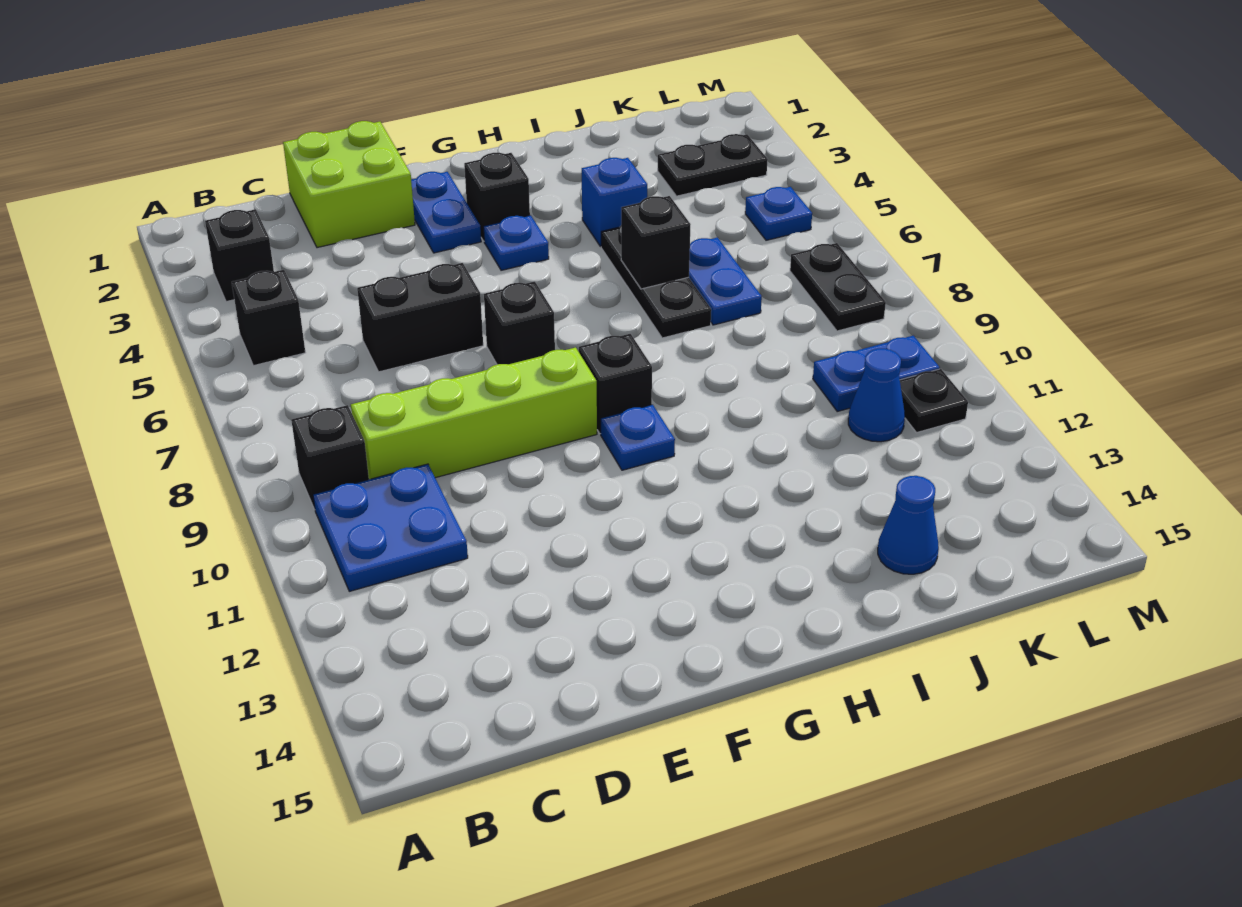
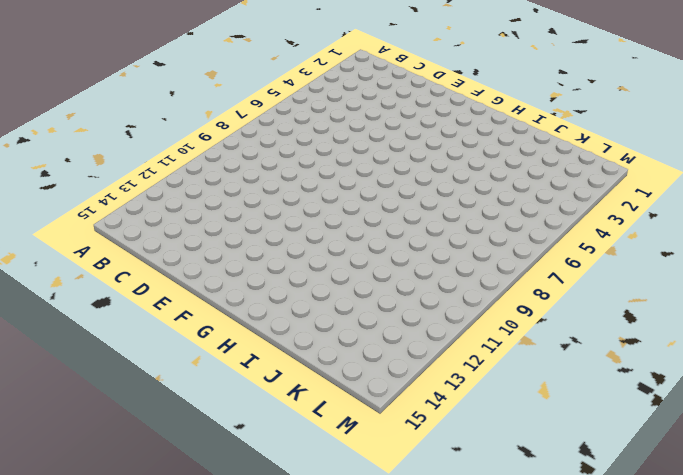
none -> black 1x1 brick [205,209,274,302]
none -> black 1x1 brick [232,270,305,366]
none -> black 1x1 brick [291,405,369,510]

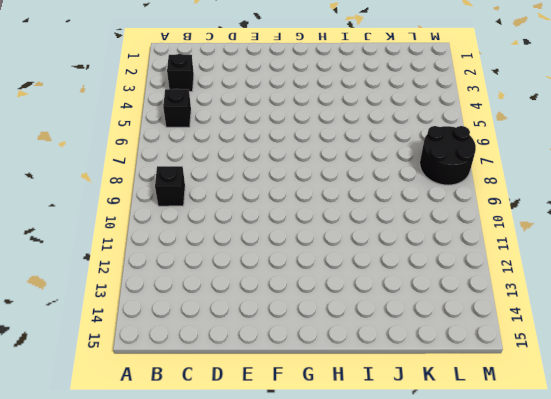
black 2x2 round brick [420,126,476,185] -> black 1x2 plate [790,243,886,331]
none -> blue 2x2 plate [313,464,468,591]
none -> lime 1x4 brick [351,347,597,479]
none -> lime 2x2 brick [283,121,415,248]

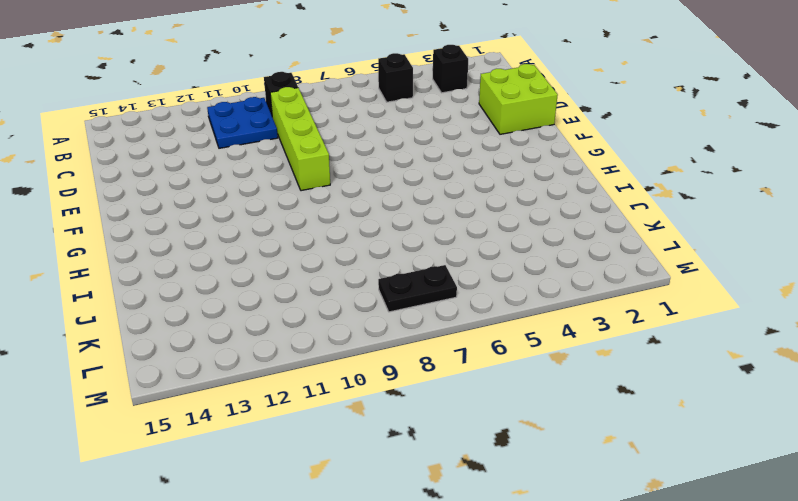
none -> black 1x2 brick [357,263,483,372]
none -> blue 1x2 plate [411,172,481,253]
none -> black 1x1 brick [484,281,555,364]

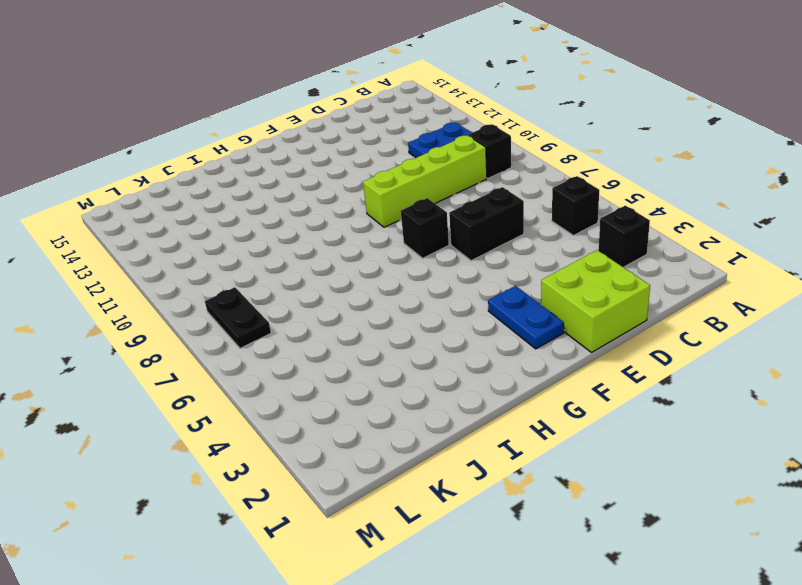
none -> black 1x1 brick [464,153,530,241]
none -> blue 1x1 plate [484,215,549,270]
none -> black 1x1 brick [579,334,652,434]

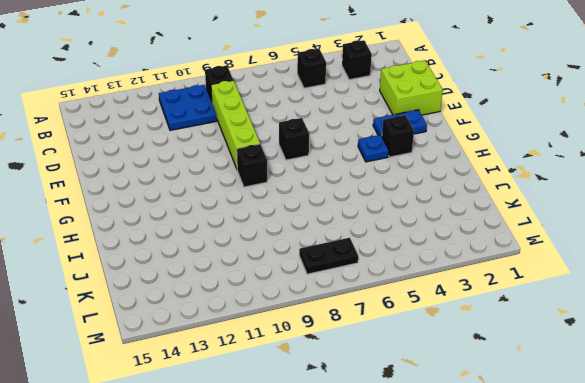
none -> black 1x2 brick [357,263,483,372]
none -> blue 1x1 plate [601,405,675,470]
none -> blue 1x1 brick [582,158,647,247]

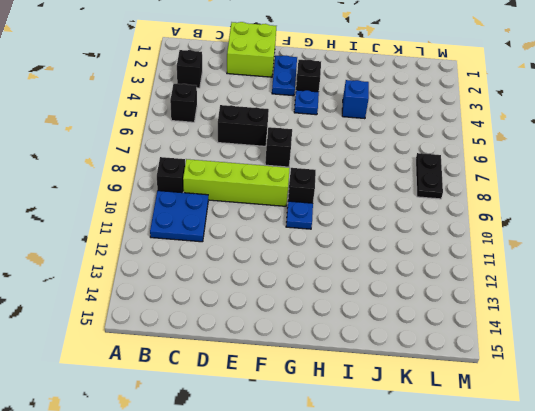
none -> black 1x3 plate [601,226,711,338]
none -> blue 1x2 plate [689,237,762,325]
none -> blue 1x1 cone [878,476,939,574]

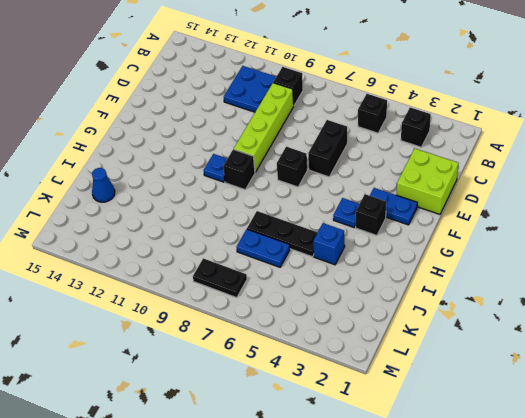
none -> black 1x2 plate [658,134,768,196]
none -> blue 1x2 plate [813,336,940,411]
none -> blue 1x1 cone [848,349,905,442]

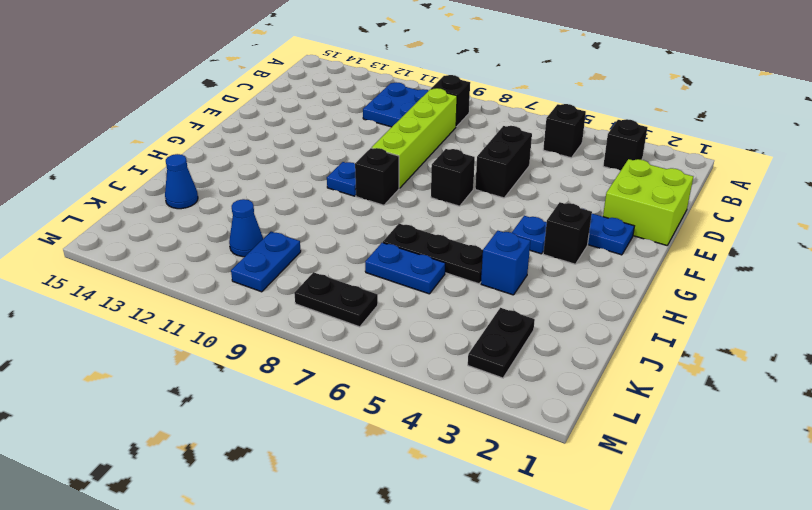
none -> blue 1x1 plate [745,187,812,240]
none -> black 1x1 plate [900,369,968,432]
none -> black 1x1 brick [621,196,691,289]

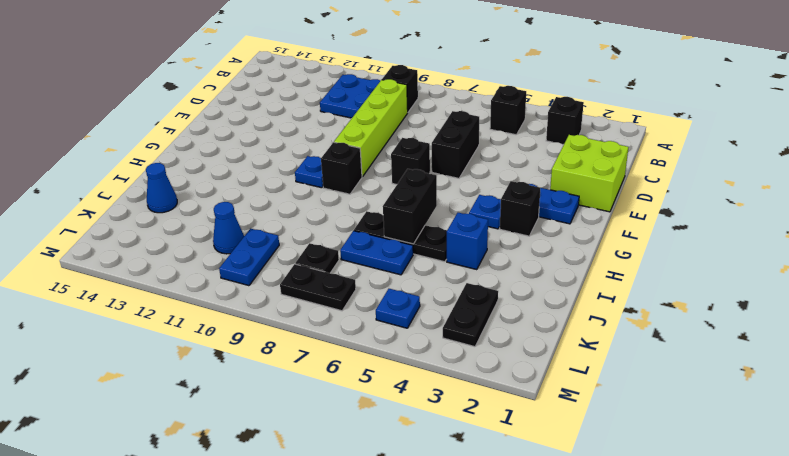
black 1x2 brick [383,169,437,244] -> black 1x1 brick [621,196,691,289]
black 1x1 plate [295,243,339,273] -> black 1x1 plate moved to [900,369,968,432]

